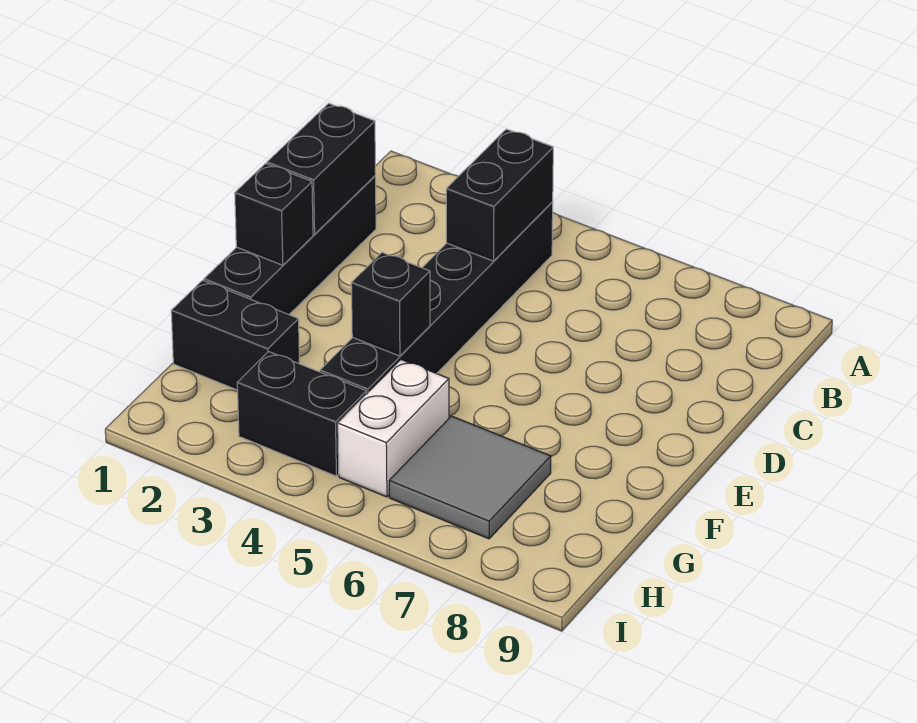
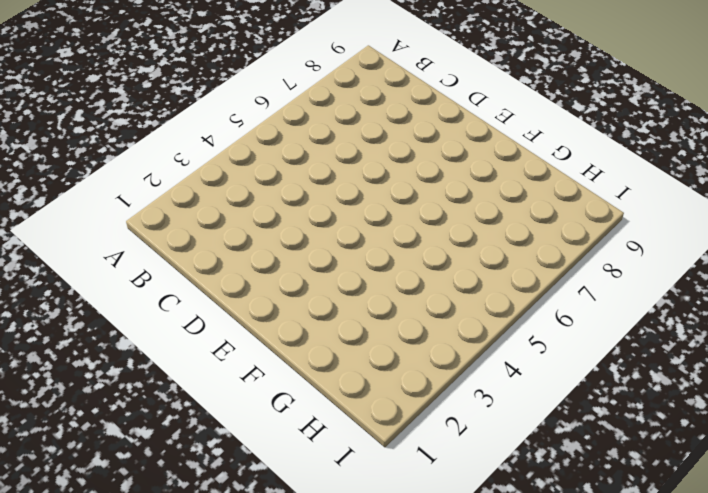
none -> black 1x6 brick [320,202,553,394]
none -> black 1x4 brick [204,176,376,315]

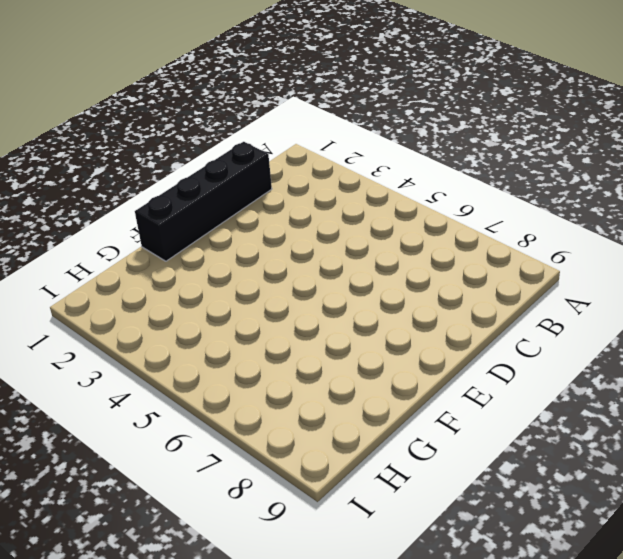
none -> black 1x6 brick [320,202,553,394]
none -> black 1x2 brick [171,280,299,390]

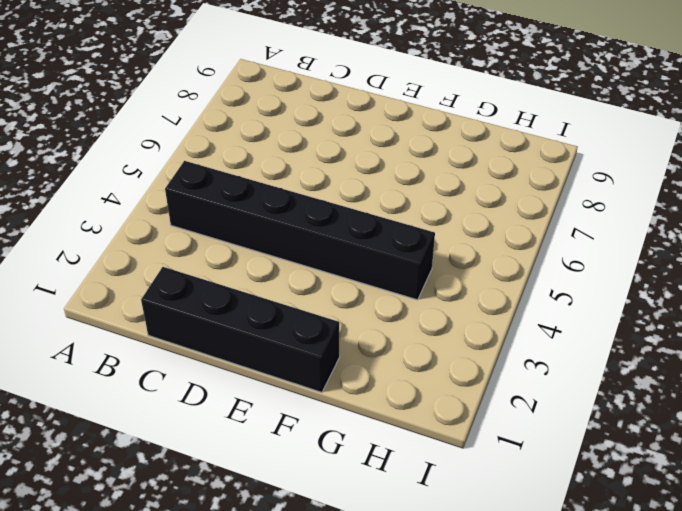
none -> black 1x2 brick [171,280,299,390]
none -> white 1x2 brick [338,360,449,497]

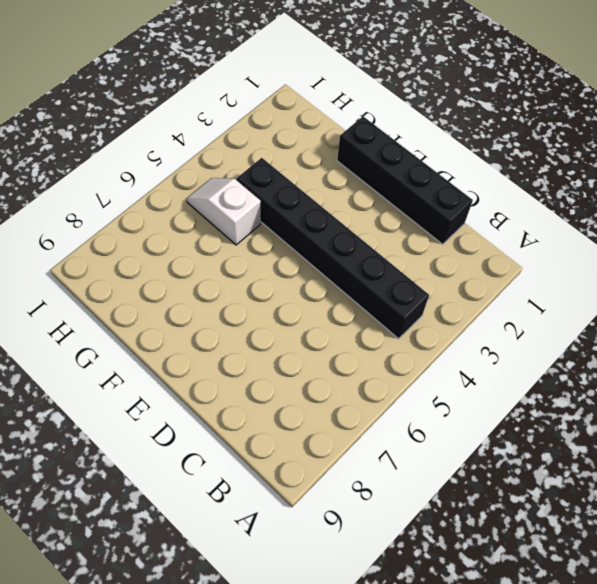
white 1x2 slope [187,178,261,245] -> white 1x2 brick [338,360,449,497]
none -> black 1x2 brick [171,280,299,390]
none -> grey 2x2 tile [389,416,551,539]

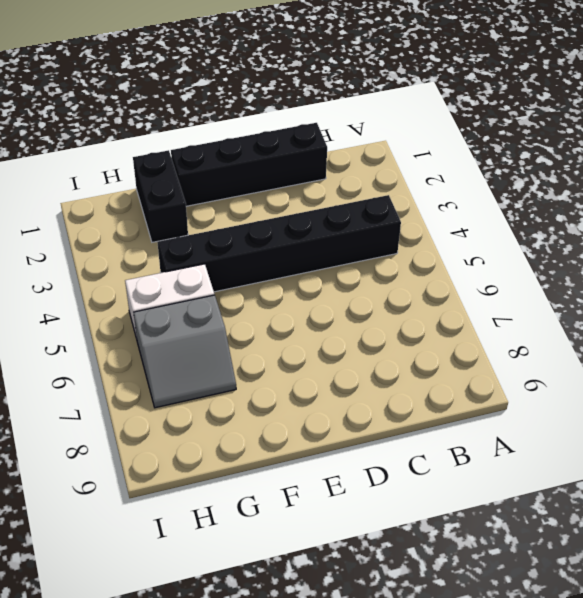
grey 2x2 slope [133,295,236,408] -> grey 2x2 tile [389,416,551,539]
none -> black 1x2 brick [237,352,366,476]
none -> black 1x2 brick [446,129,553,261]

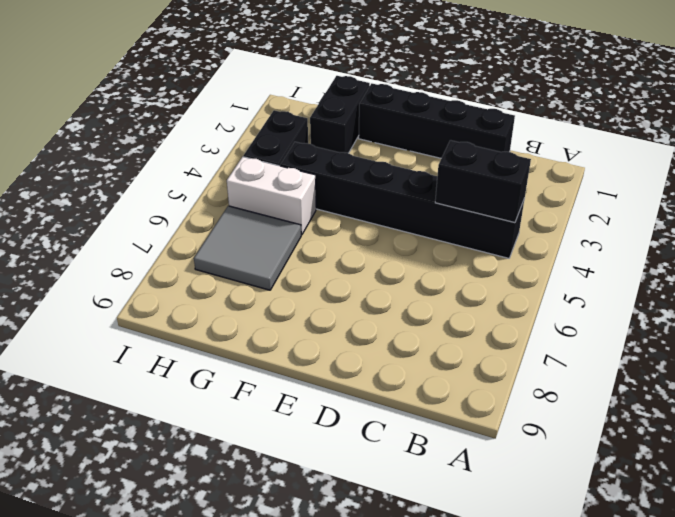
none -> black 1x2 brick [267,103,376,234]
none -> black 1x1 brick [235,164,313,265]

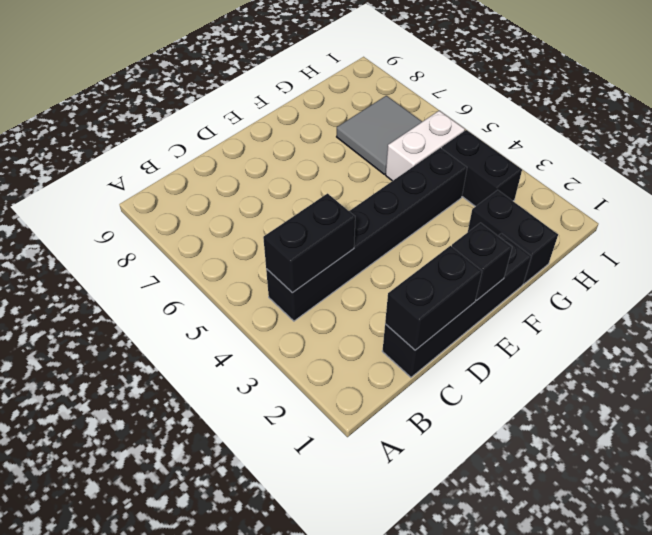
none -> black 1x1 brick [351,252,430,356]

